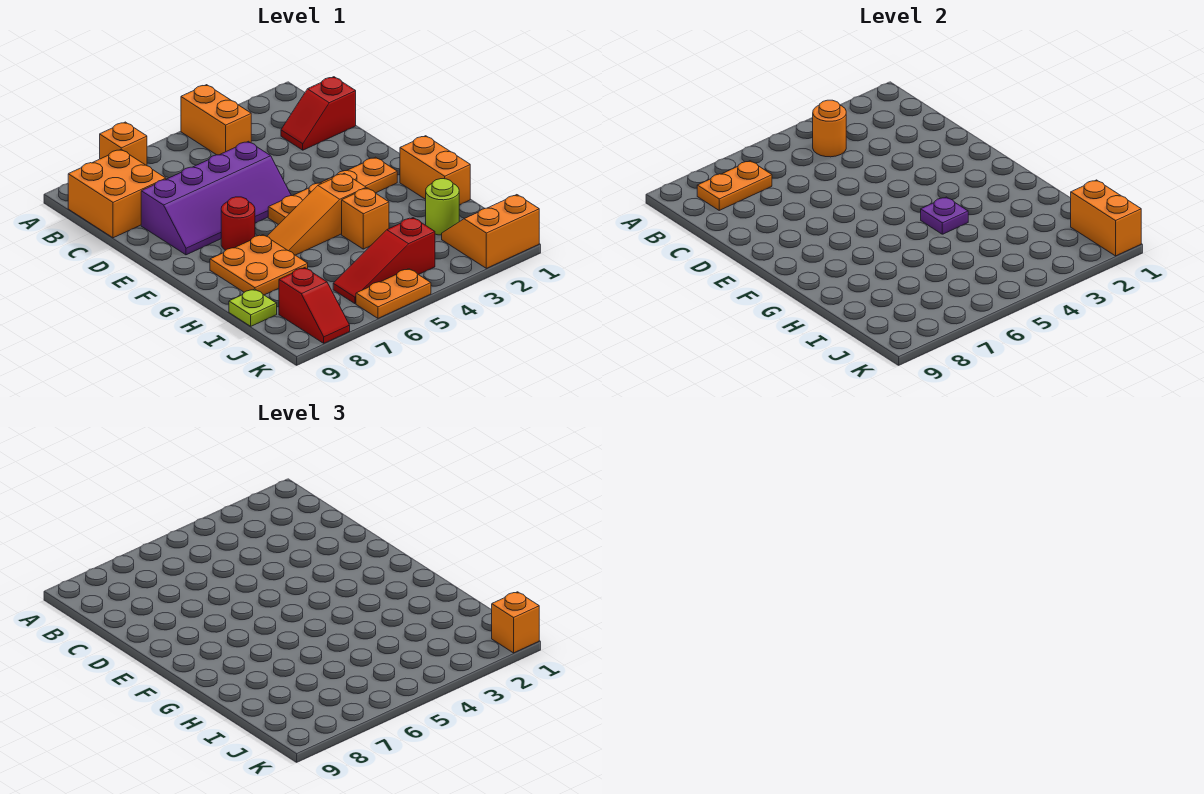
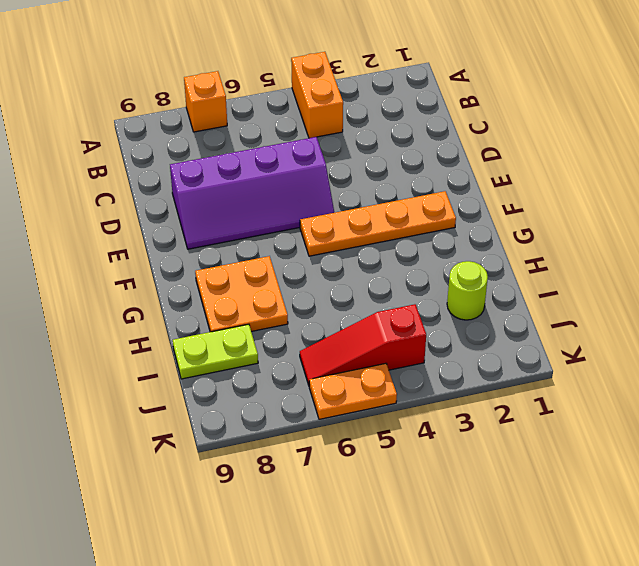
lime 1x2 plate [173,324,258,379] -> lime 1x1 plate [229,289,277,326]
none -> orange 2x2 brick [68,150,166,238]
none -> red 1x2 slope [281,77,356,150]
none -> red 1x1 round brick [221,197,255,250]

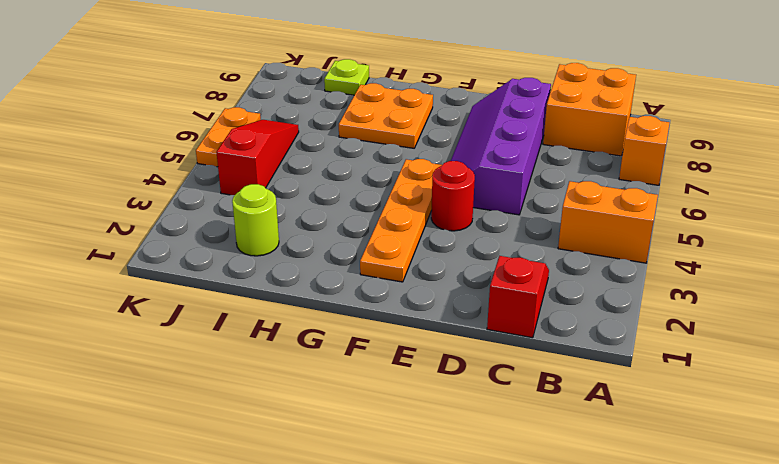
red 1x1 round brick [431,161,475,231] -> red 1x1 round brick moved to [221,197,255,250]
none -> orange 1x2 brick [400,136,470,205]
none -> orange 1x3 slope [267,173,366,255]
none -> orange 1x1 brick [342,188,389,249]

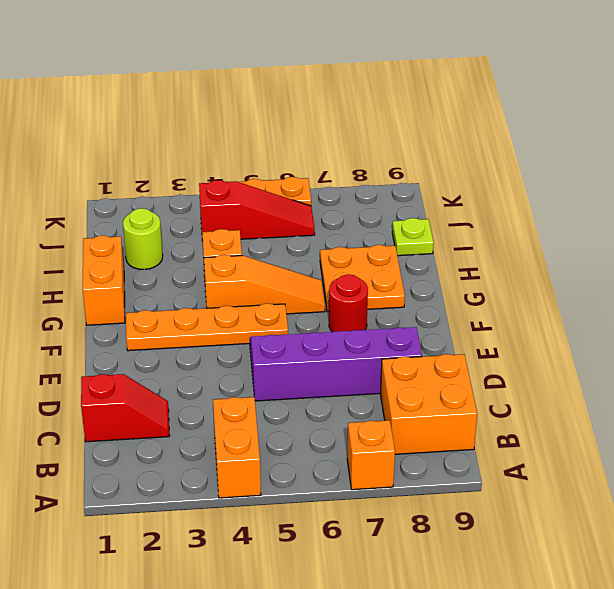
none -> orange 2x2 slope [442,195,539,268]
none -> red 1x2 slope [279,268,350,343]
none -> orange 1x1 round brick [813,100,846,157]

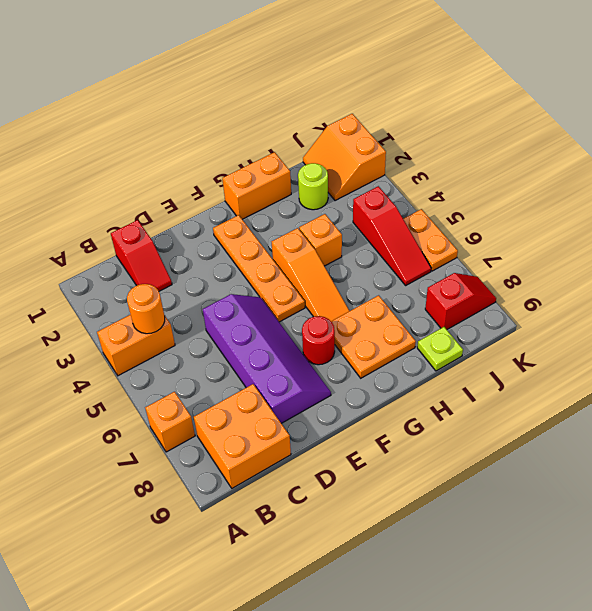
none -> orange 1x2 plate [697,161,772,210]
none -> purple 1x1 plate [921,197,968,234]
none -> orange 1x2 brick [1071,180,1141,256]

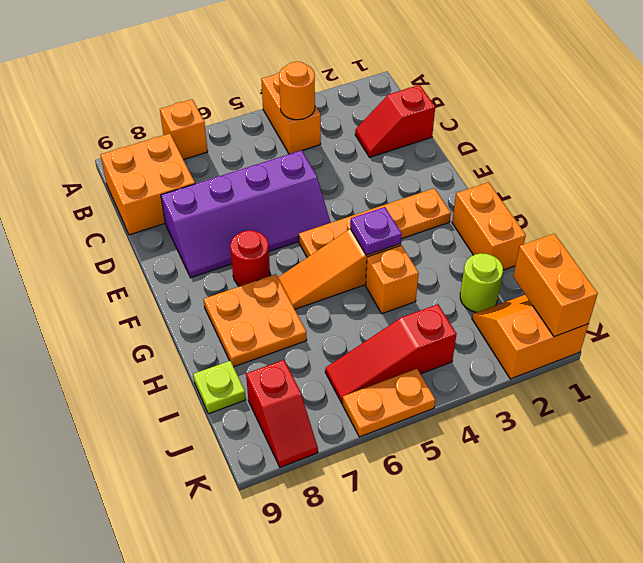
none -> orange 1x2 plate [697,161,772,210]
none -> orange 1x1 brick [492,592,539,653]

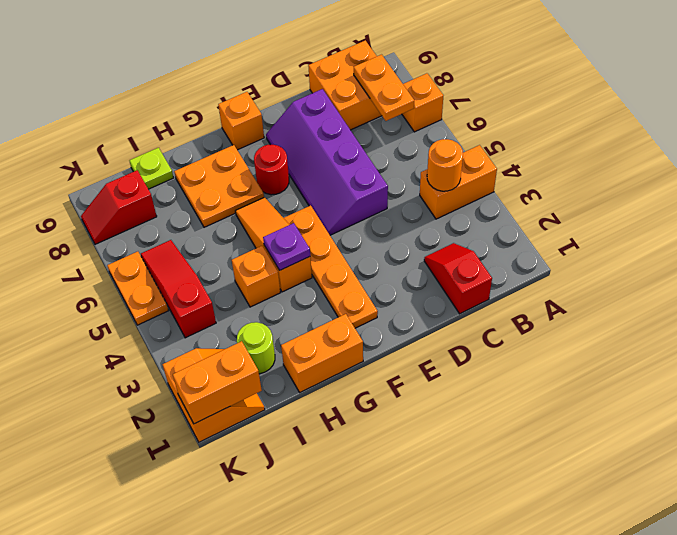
orange 1x1 brick [218,92,264,150] -> orange 1x1 brick moved to [492,592,539,653]

